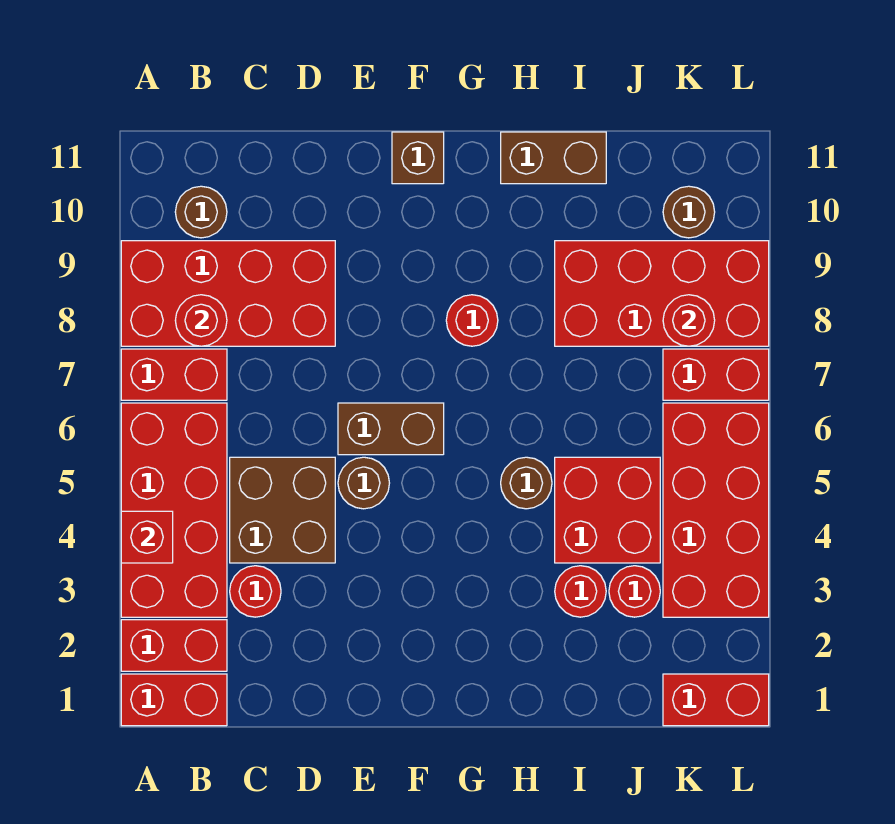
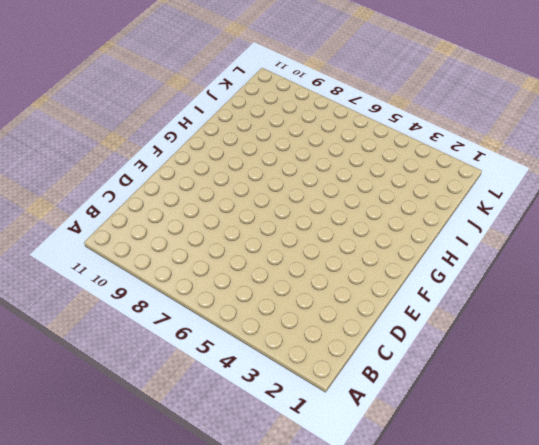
none -> red 1x2 brick [121,674,227,726]
none -> red 1x2 brick [121,620,227,671]
none -> red 2x4 brick [121,403,227,617]

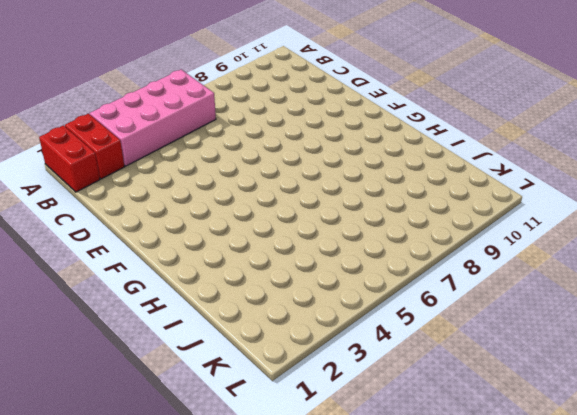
pink 2x4 brick [90,70,216,166] -> red 2x4 brick [121,403,227,617]
none -> red 1x2 brick [121,349,227,400]
none -> red 2x4 brick [121,241,335,346]
none -> brown 1x1 round brick [175,186,227,238]

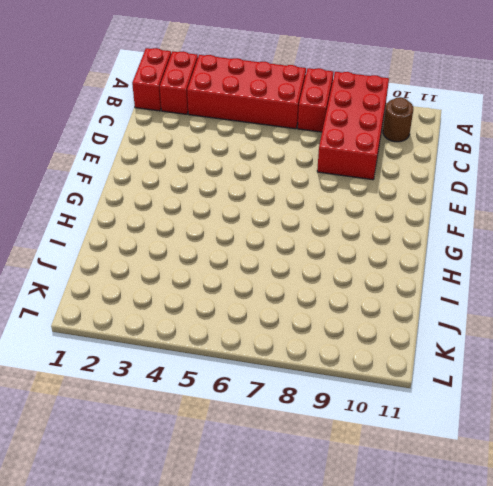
none -> red 1x1 round brick [230,566,281,617]
none -> brown 2x2 brick [230,457,335,563]
none -> brown 1x1 round brick [338,457,389,509]

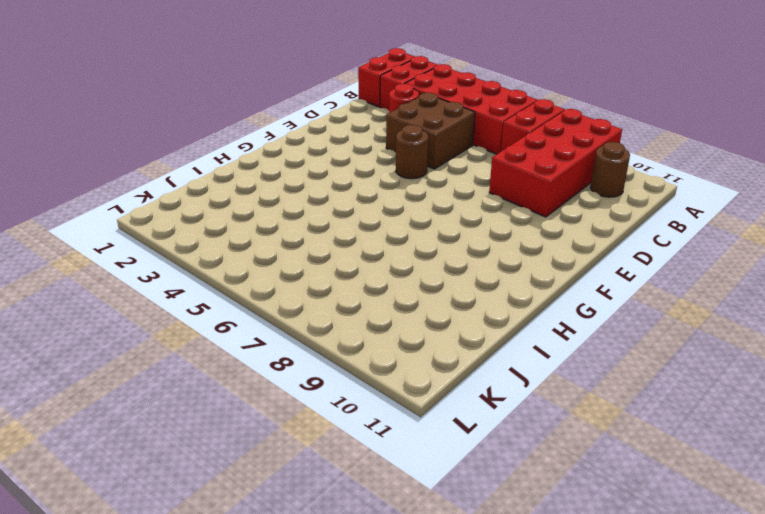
none -> brown 1x2 brick [338,403,444,455]
none -> brown 1x1 brick [392,132,444,184]
none -> red 1x1 round brick [446,295,498,346]

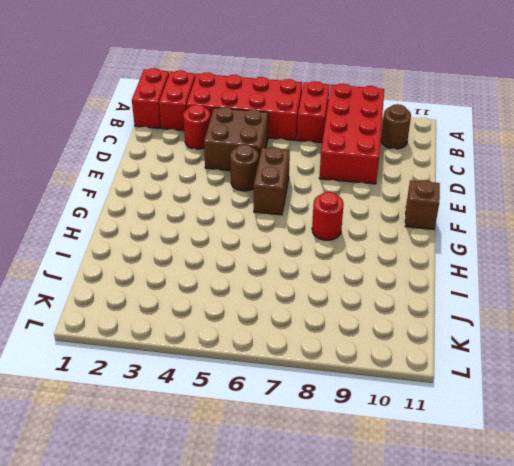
none -> brown 1x1 round brick [501,457,552,509]
none -> brown 1x2 brick [501,132,606,184]
none -> red 1x1 round brick [555,566,606,617]

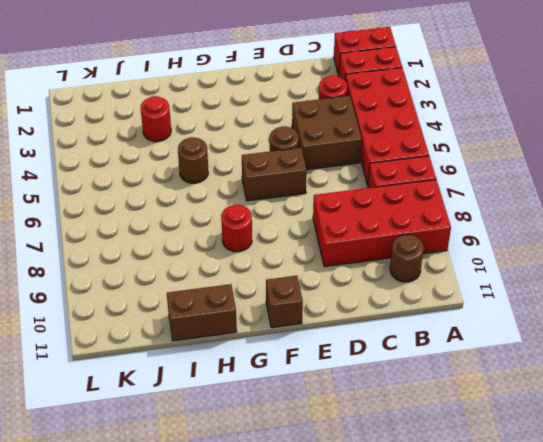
none -> red 2x2 brick [555,457,660,563]
none -> red 2x4 brick [555,241,769,346]
none -> red 1x1 round brick [609,566,660,617]

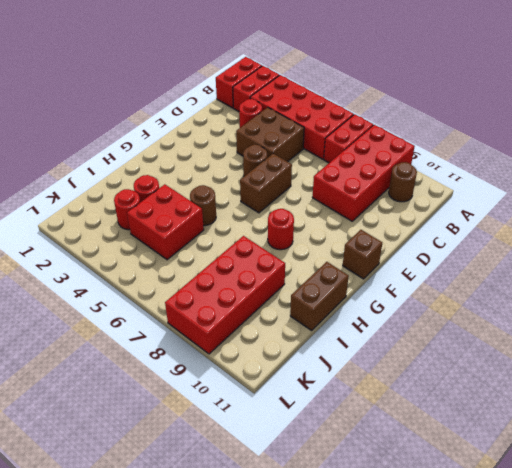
none -> red 1x2 brick [663,674,769,726]
none -> red 2x4 brick [663,403,769,617]
none -> red 1x2 brick [663,349,769,400]

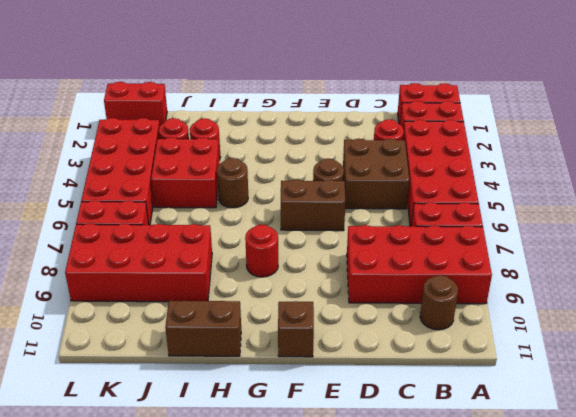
none -> brown 1x1 round brick [663,186,715,238]
none -> red 1x1 brick [121,511,173,563]
none -> red 1x1 round brick [175,295,227,346]

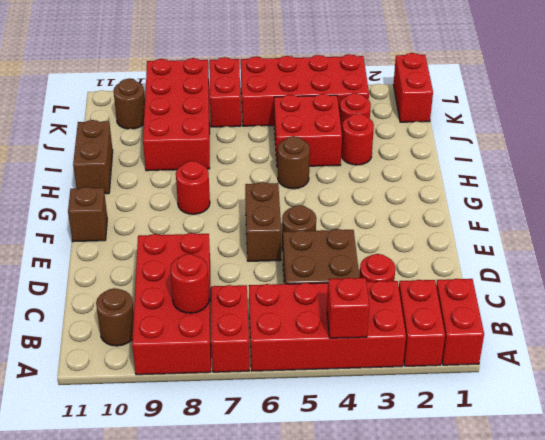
none -> red 1x1 round brick [663,295,715,346]

